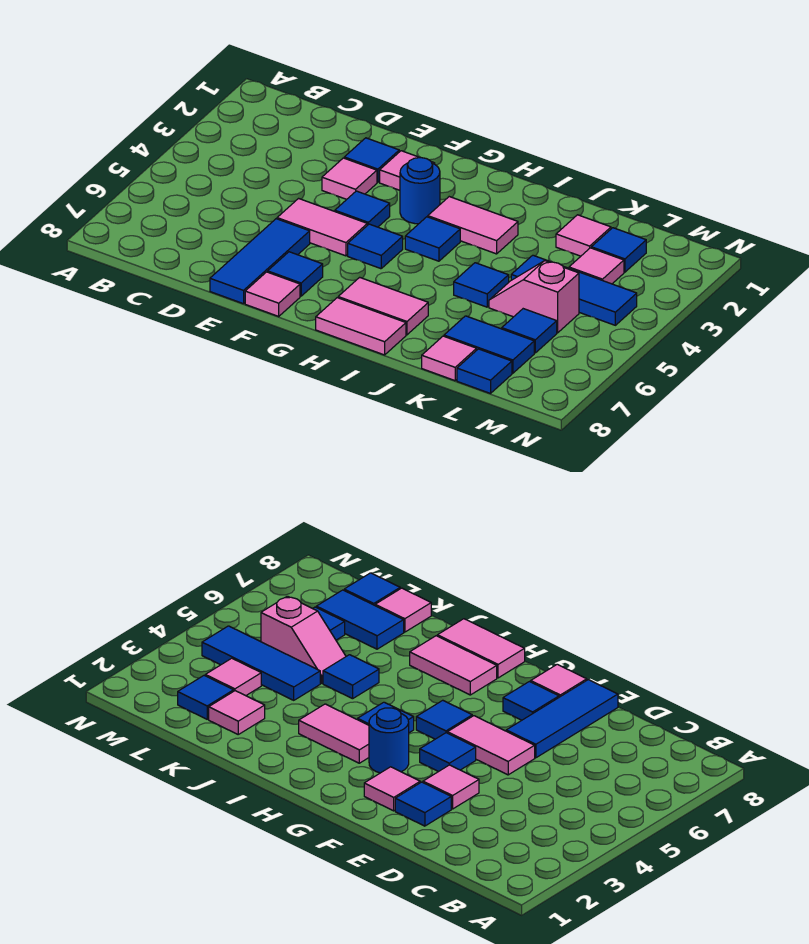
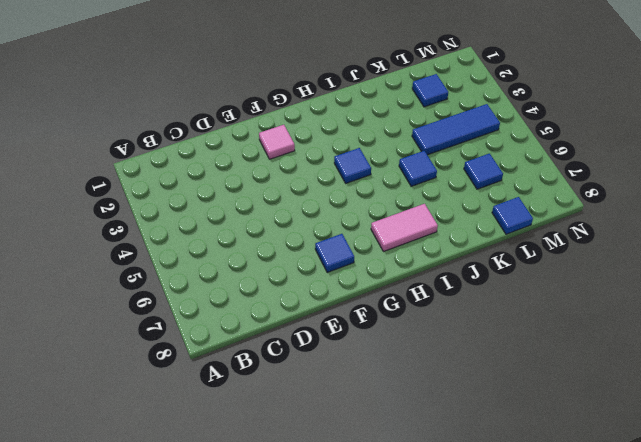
none -> blue 1x1 tile [344,138,399,182]
none -> pink 1x1 tile [322,158,377,199]
none -> pink 1x2 tile [277,199,367,256]

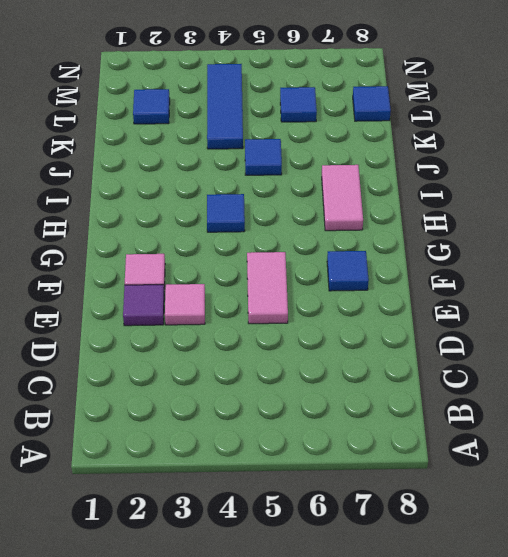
purple 1x1 tile [123,285,164,326] -> blue 1x1 tile [344,138,399,182]
none -> blue 1x3 tile [210,219,310,304]
none -> blue 1x1 tile [335,191,390,227]
none -> pink 1x1 tile [245,272,300,316]

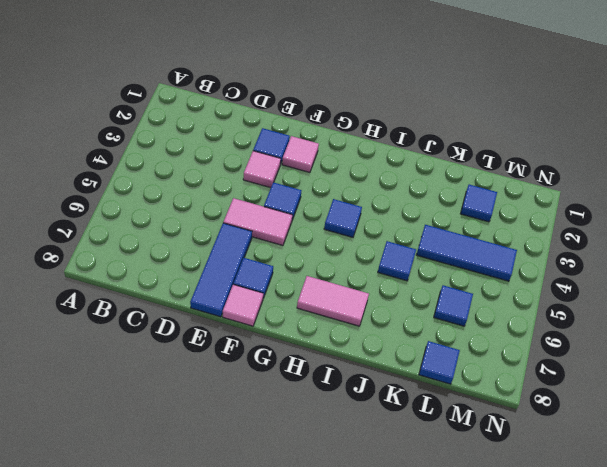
none -> blue 1x1 round brick [400,158,440,224]
none -> blue 1x1 tile [348,224,403,269]
none -> pink 1x2 tile [428,197,518,254]

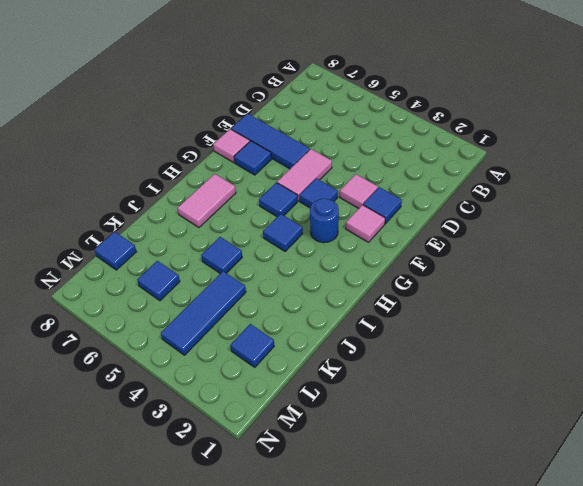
none -> pink 1x2 tile [428,197,518,254]
none -> pink 1x2 tile [316,298,406,355]
none -> pink 1x1 tile [556,215,611,256]

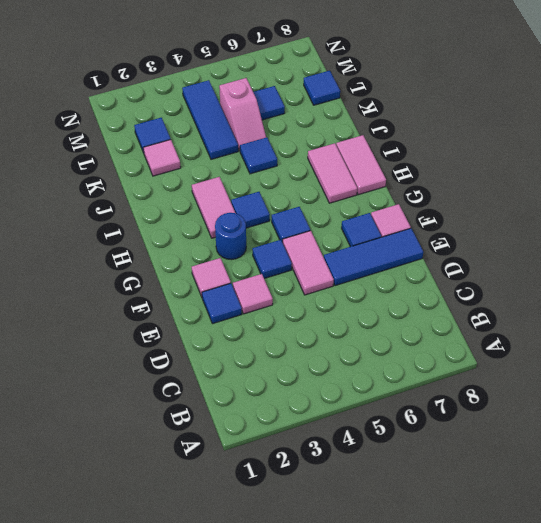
none -> blue 1x2 tile [444,316,534,373]
none -> pink 1x1 tile [422,336,477,381]
none -> pink 1x1 tile [569,248,624,284]

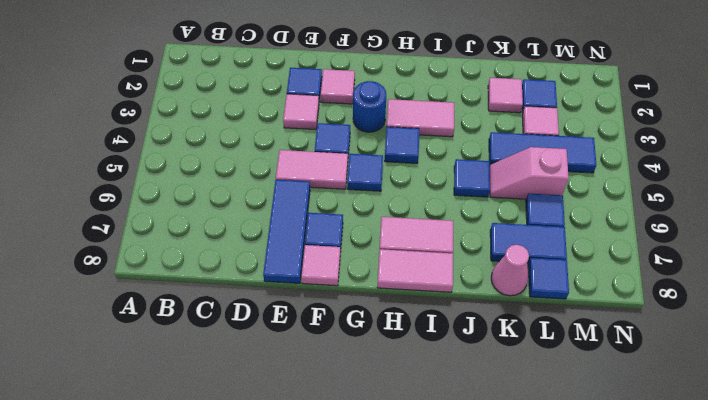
pink 1x1 cone [491,245,529,296] -> pink 1x1 tile [422,336,477,381]

